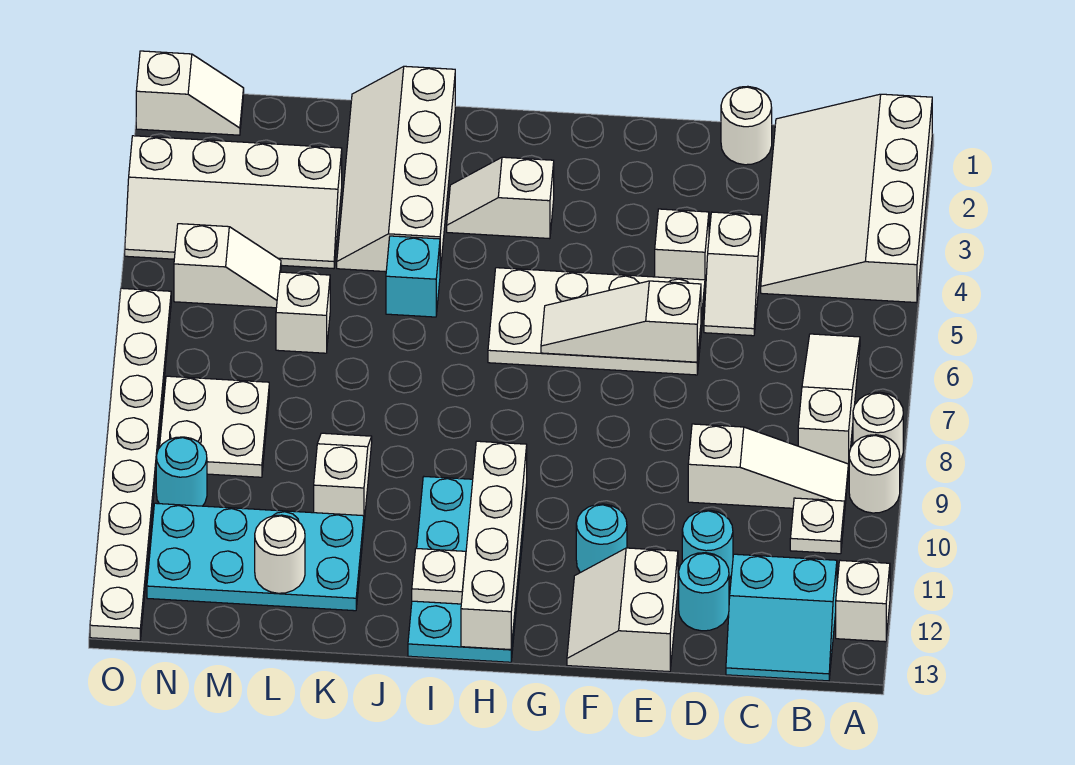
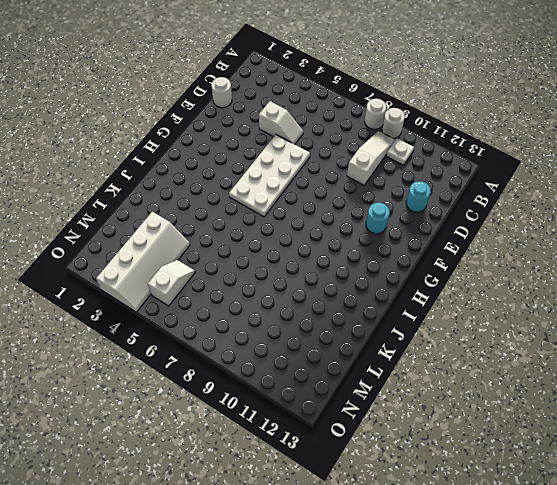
none -> white 3x4 slope [761,94,932,303]
none -> white 1x1 brick [836,560,890,642]
none -> white 1x3 slope [798,334,860,469]
none -> cyan 2x2 slope [726,554,837,681]

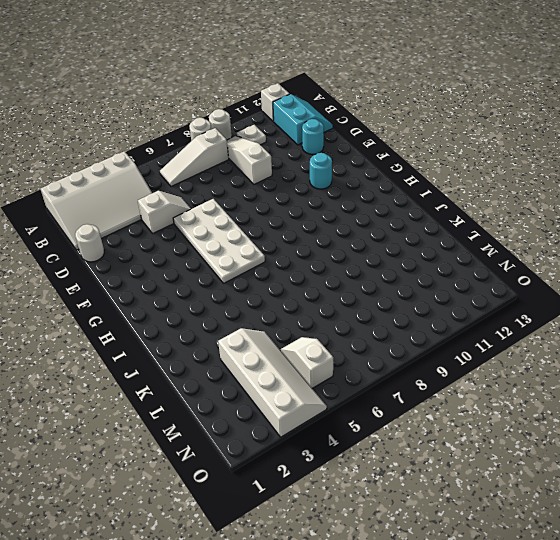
none -> cyan 1x1 round brick [682,510,733,578]
none -> white 1x1 brick [655,209,709,286]
none -> white 2x2 slope [567,548,678,672]
none -> white 1x2 slope [447,157,554,239]

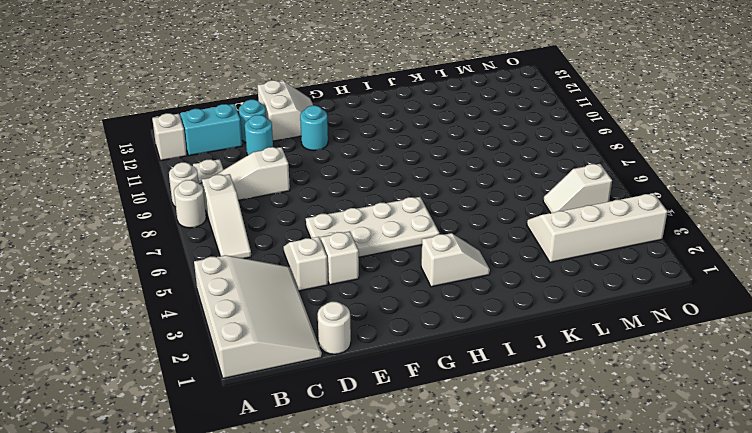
none -> cyan 2x4 plate [408,477,527,662]
none -> white 2x4 slope [337,66,455,272]
none -> cyan 1x1 brick [386,236,440,317]
none -> white 1x2 slope [314,433,372,521]

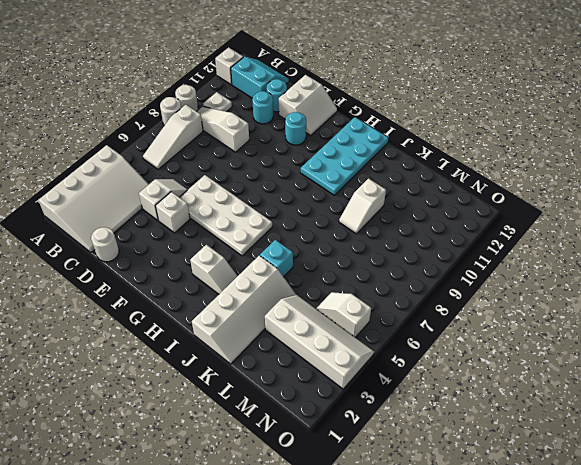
none -> cyan 2x4 plate [147,503,364,611]
none -> white 1x1 brick [276,272,330,353]
none -> white 2x2 plate [160,376,269,477]
none -> white 1x2 slope [136,51,244,135]

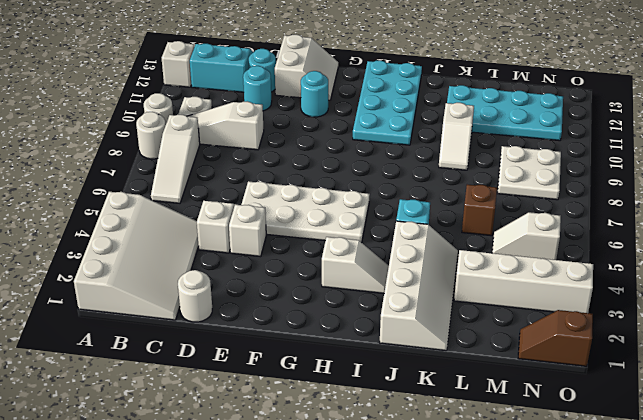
brown 1x1 brick [462,185,497,236] -> white 1x1 brick [276,272,330,353]
brown 1x2 slope [518,310,593,366] -> white 1x2 slope [136,51,244,135]
none -> cyan 1x1 round brick [156,437,207,506]
none -> white 1x8 plate [90,288,171,641]
none -> white 1x3 slope [541,281,701,362]
none -> white 1x4 brick [461,441,527,650]

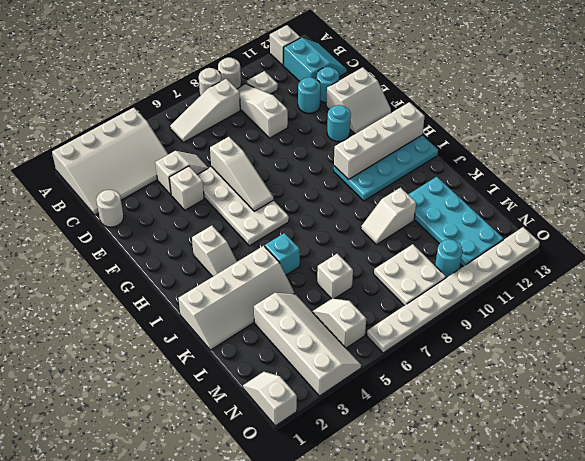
none -> white 1x1 plate [412,548,466,604]
none -> white 1x1 round brick [255,515,305,593]

